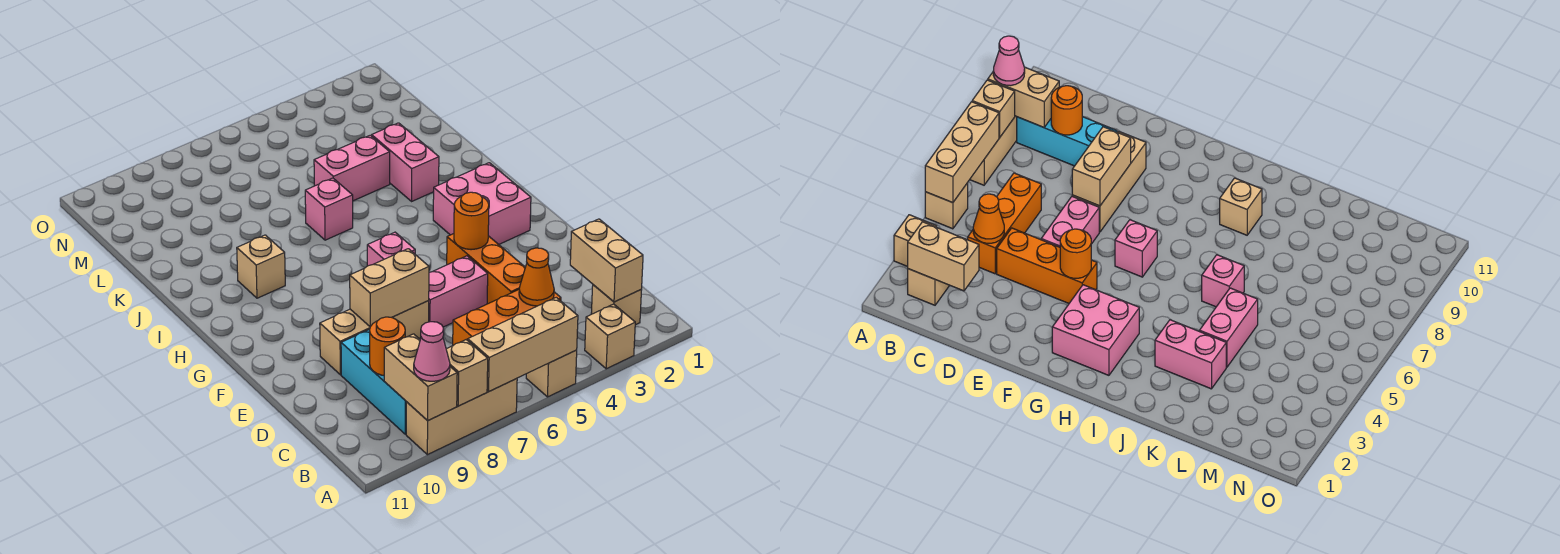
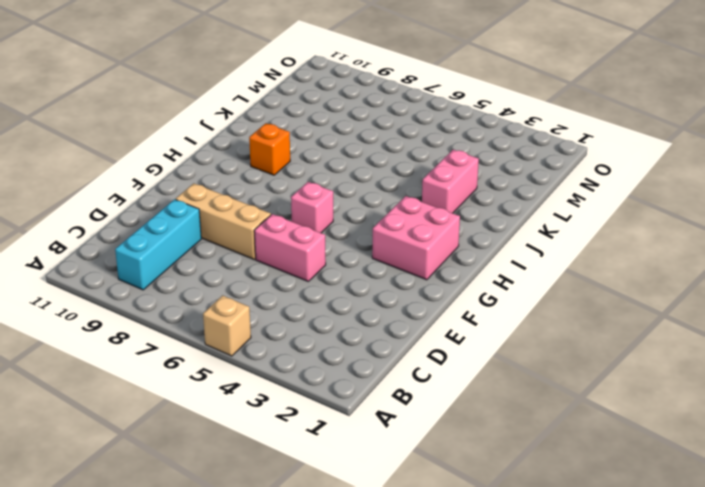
orange 1x1 brick [249,123,290,175] -> tan 1x1 brick [237,235,285,298]
none -> tan 1x1 brick [585,304,635,369]
none -> tan 1x3 brick [406,379,517,455]
none -> tan 1x1 brick [591,285,641,325]

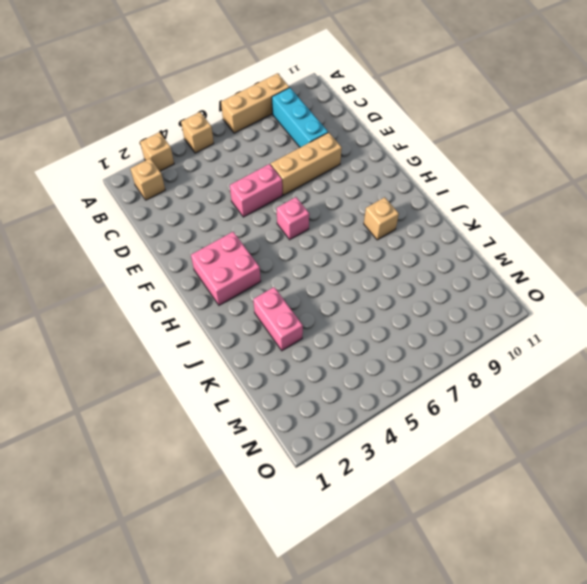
none -> orange 1x3 brick [453,290,561,345]
none -> orange 1x3 brick [447,234,525,304]
none -> pink 1x1 brick [305,178,353,240]

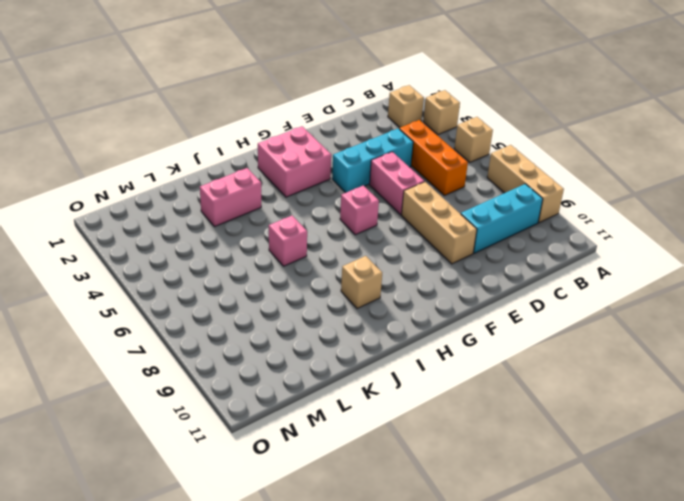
cyan 1x3 brick [332,129,413,193] -> orange 1x3 brick [447,234,525,304]
none -> pink 1x2 brick [314,135,390,201]
none -> tan 1x3 brick [468,297,578,391]
none -> tan 1x1 brick [446,340,488,406]

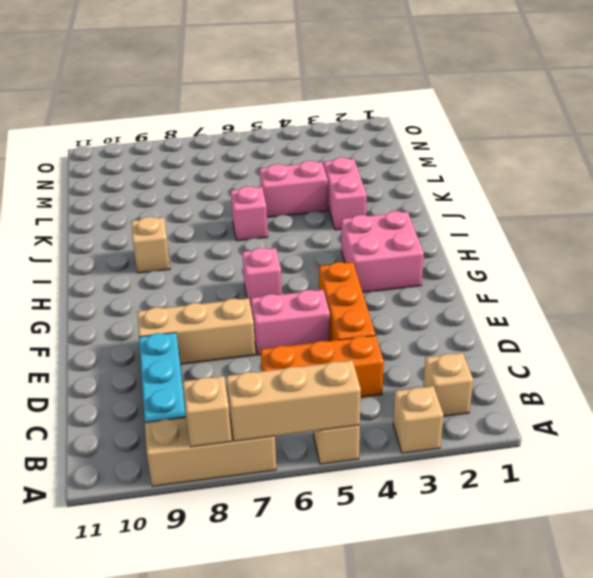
none -> tan 1x2 brick [384,334,457,421]
none -> tan 1x2 brick [570,219,643,302]
none -> orange 1x1 cone [519,248,554,306]

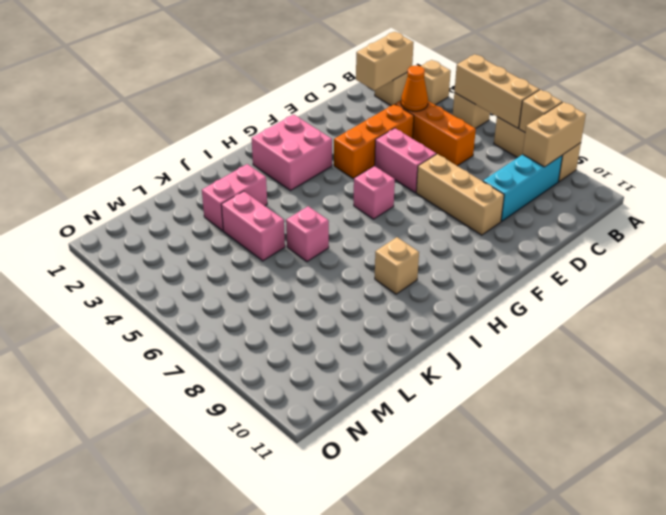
none -> orange 1x1 round brick [370,317,405,375]
none -> tan 1x2 brick [350,249,429,327]
none -> orange 1x1 round brick [454,192,489,250]

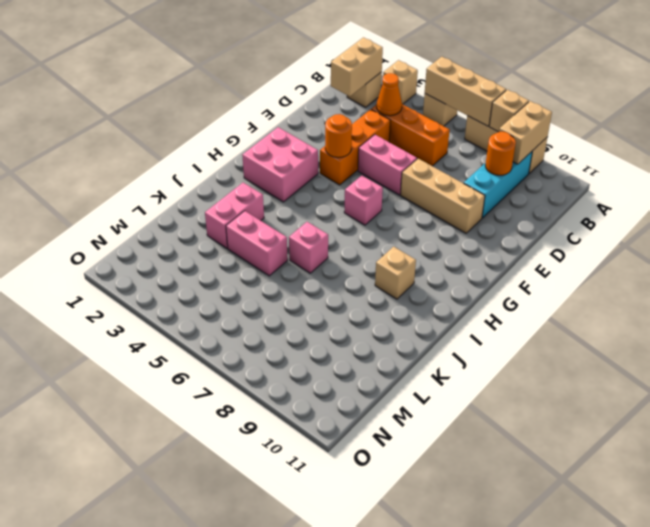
none -> tan 1x2 brick [350,249,429,327]
none -> pink 1x1 cone [414,322,450,381]

